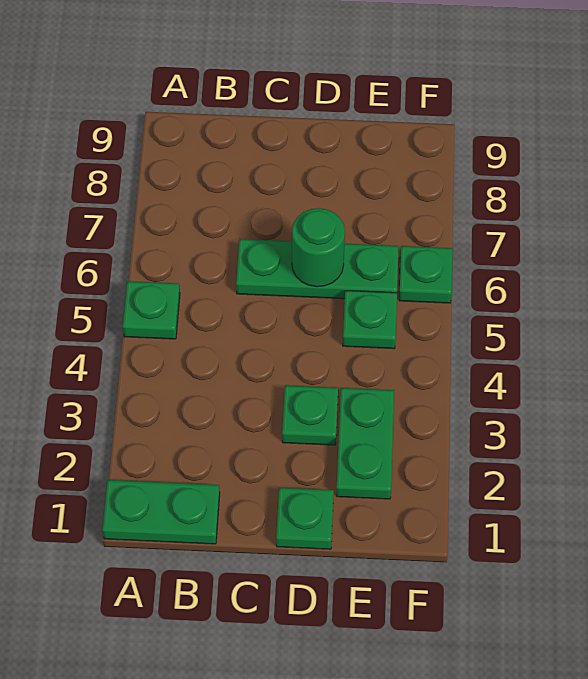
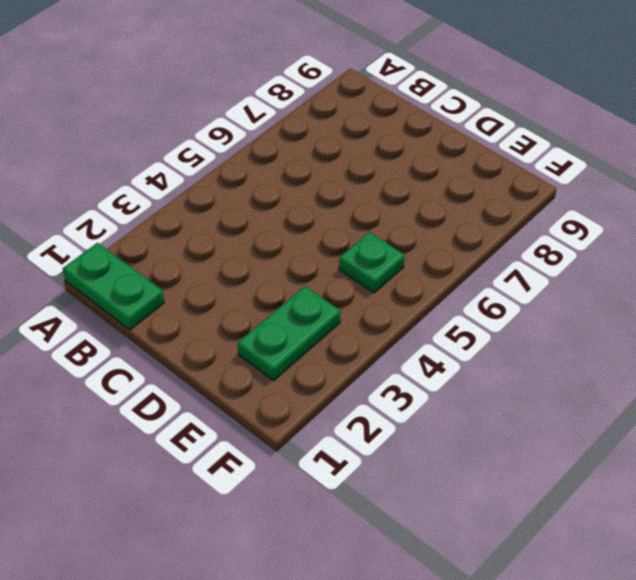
none -> green 1x1 plate [123,281,180,339]
none -> green 1x3 plate [236,239,398,299]

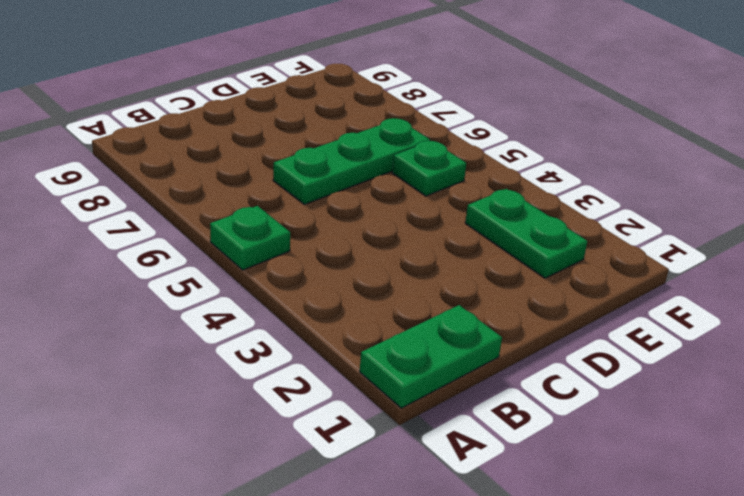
none -> green 1x1 plate [276,488,334,549]
none -> green 1x1 plate [282,385,338,445]

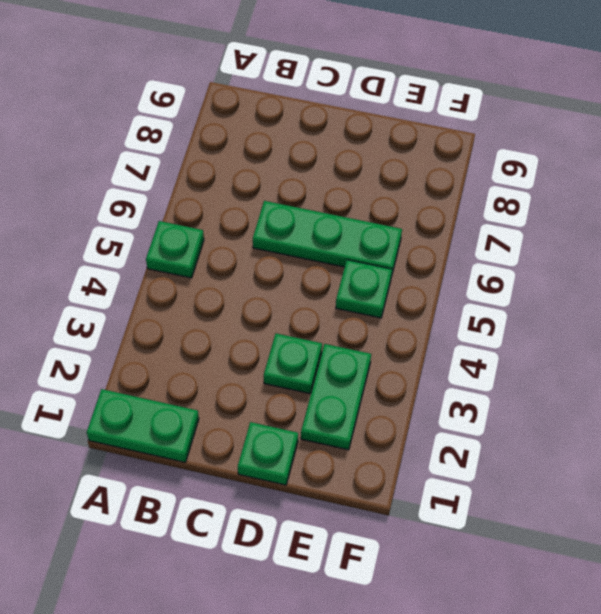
none -> green 1x1 plate [399,246,453,303]
none -> green 1x1 round brick [292,208,345,287]

